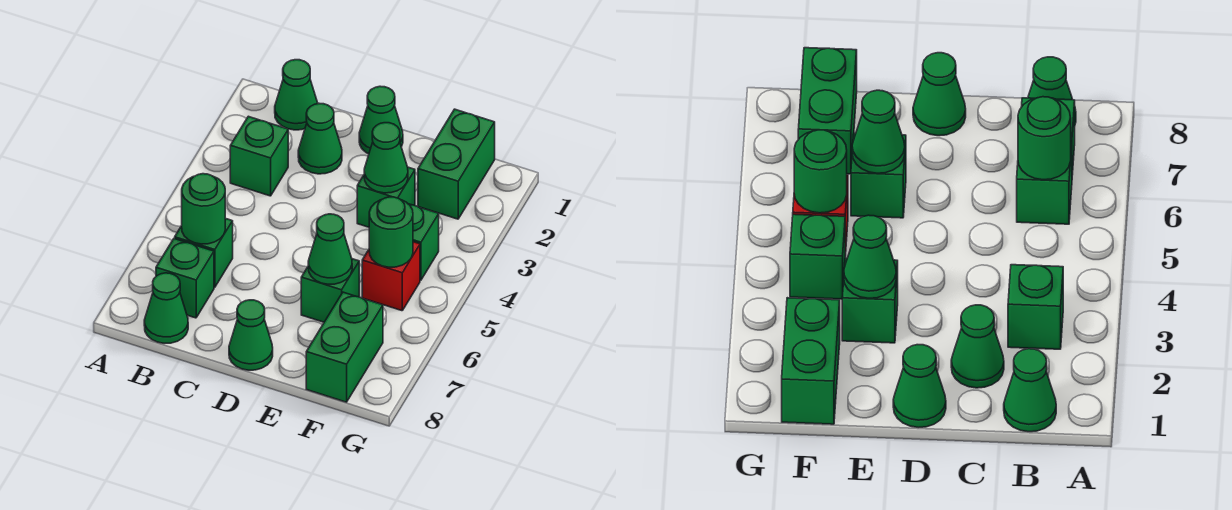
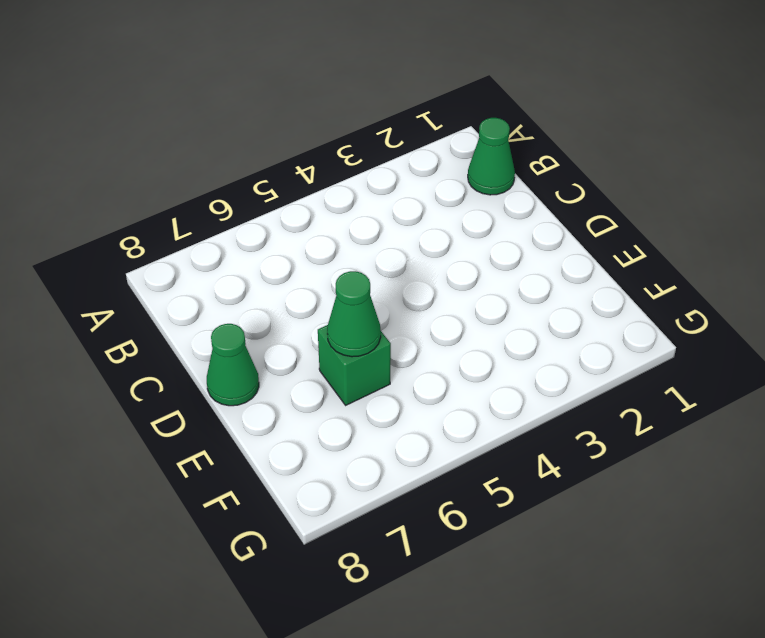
none -> green 1x1 brick [230,116,288,196]
none -> green 1x1 brick [175,218,233,288]
none -> green 1x1 brick [156,239,214,318]

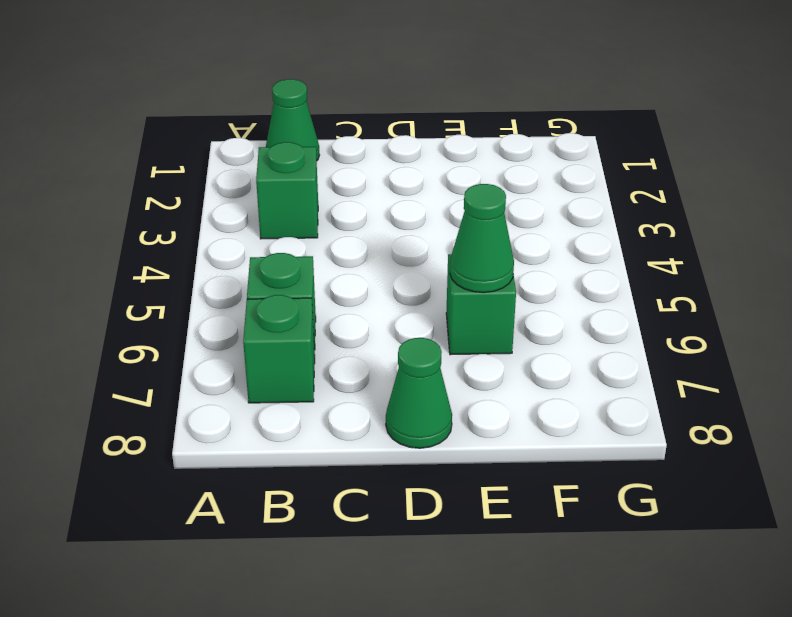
none -> green 1x1 cone [144,273,188,343]
none -> green 1x1 cone [298,104,342,174]
none -> green 1x1 cone [359,86,403,154]

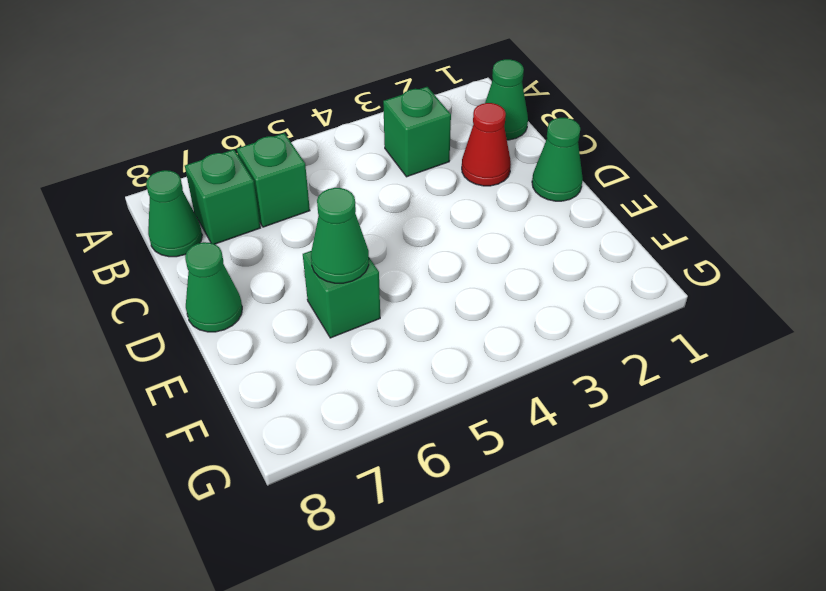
red 1x1 cone [462,103,511,186] -> green 1x1 cone [298,104,342,174]
none -> green 1x1 brick [357,167,415,227]
none -> green 1x2 brick [418,109,495,219]
none -> green 1x1 brick [409,204,439,280]

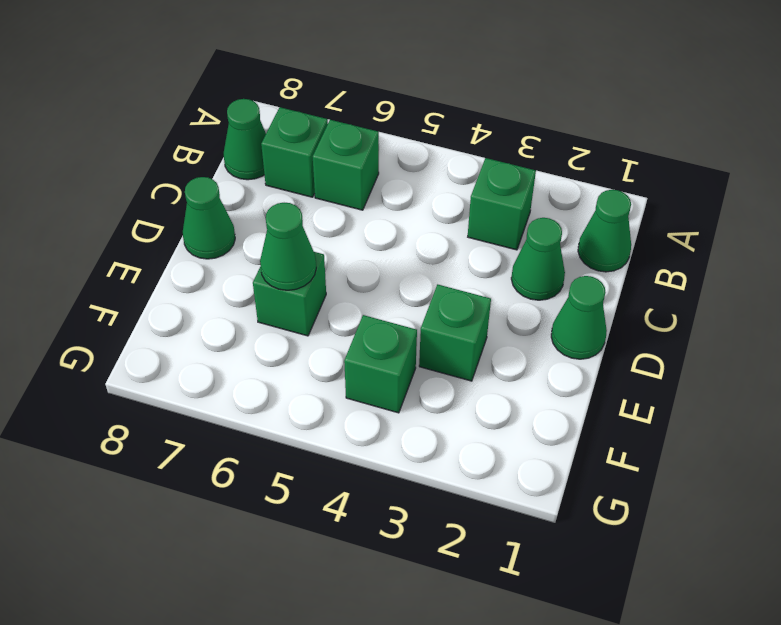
none -> green 1x2 brick [418,109,495,219]
none -> red 1x1 brick [362,242,420,311]
none -> green 1x2 brick [306,292,383,402]

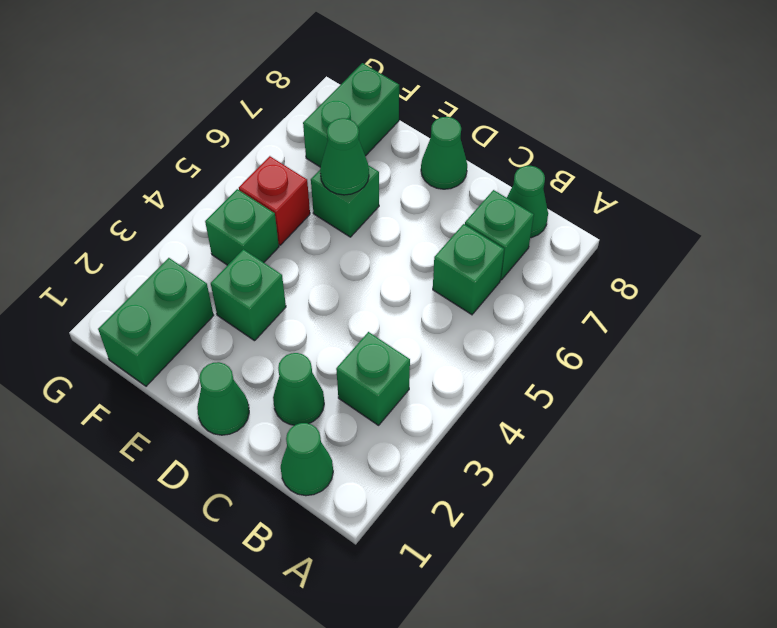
none -> green 1x1 round brick [182,174,225,244]
none -> green 1x1 cone [364,123,408,193]
none -> green 1x1 round brick [369,197,413,267]

